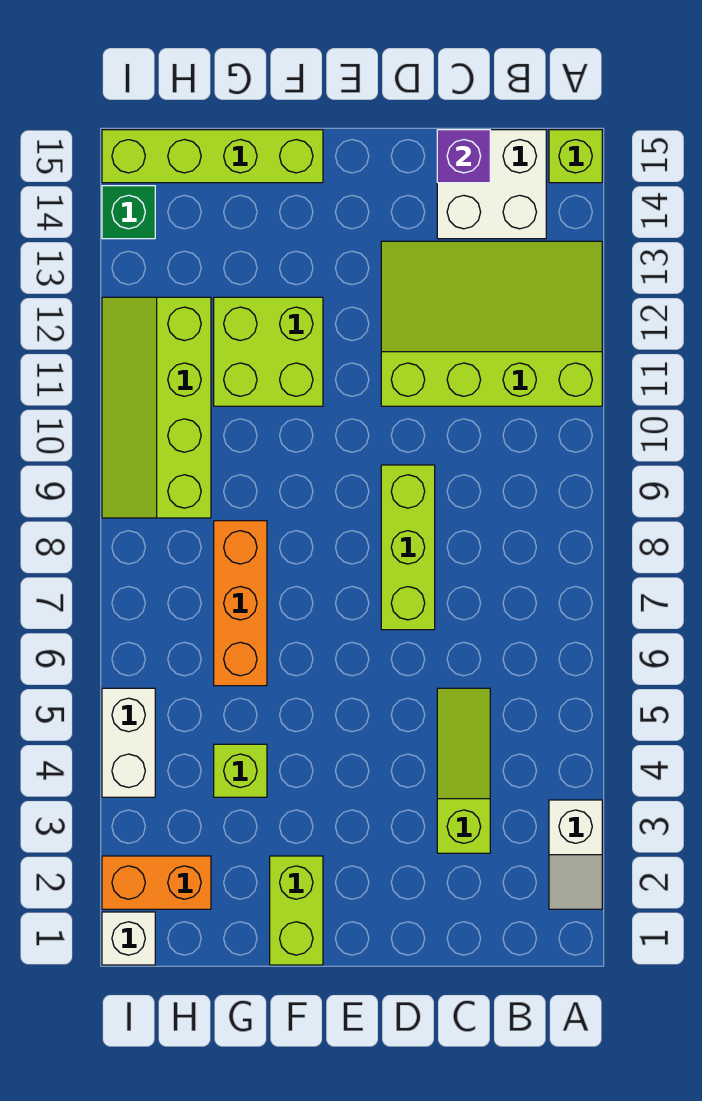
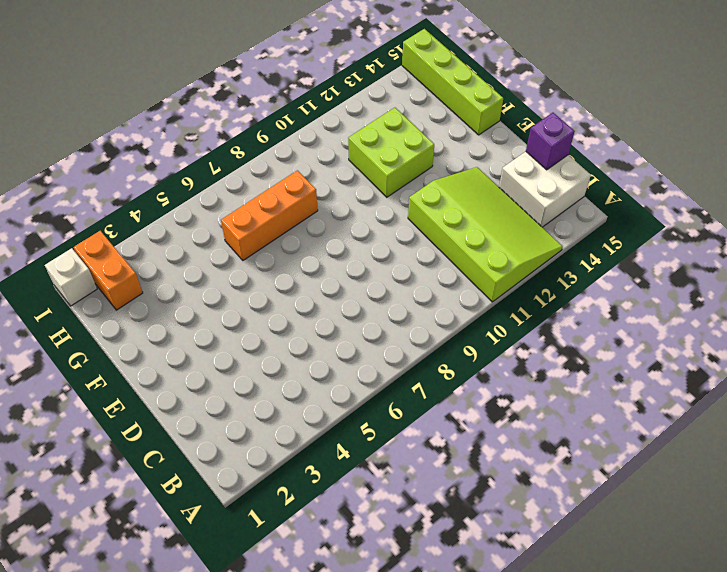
none -> white 1x2 slope [549,800,602,909]
none -> lime 1x1 brick [549,130,602,183]
none -> lime 1x3 slope [437,688,490,853]

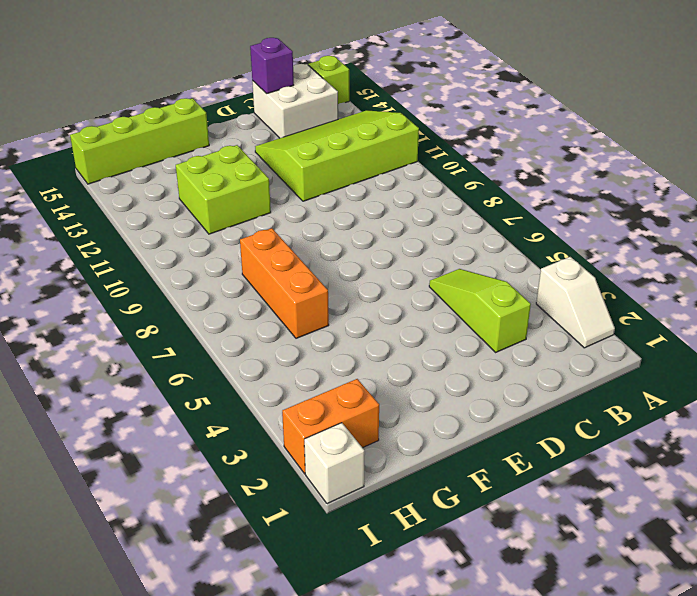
none -> lime 1x3 brick [381,465,435,630]
none -> lime 1x2 brick [270,856,323,965]
none -> lime 1x1 brick [214,744,267,797]

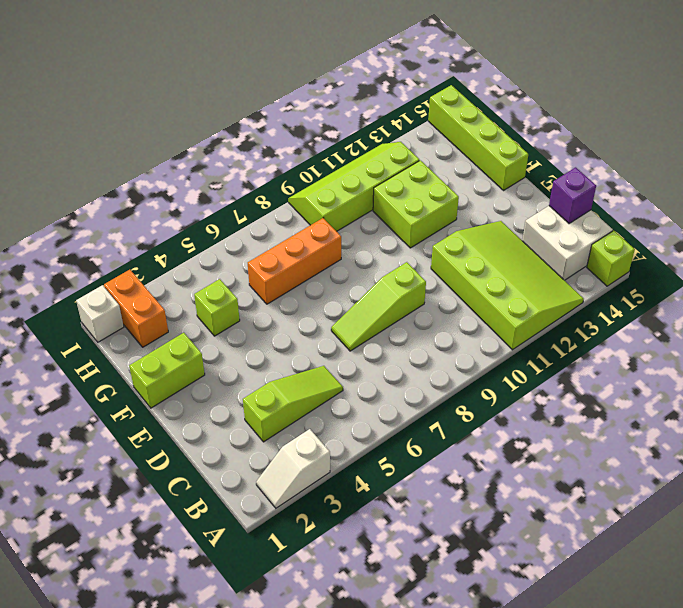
lime 1x3 slope [331,262,426,351] -> lime 1x3 brick [381,465,435,630]
none -> white 1x2 brick [102,688,155,797]
none -> green 1x1 brick [102,186,155,239]

